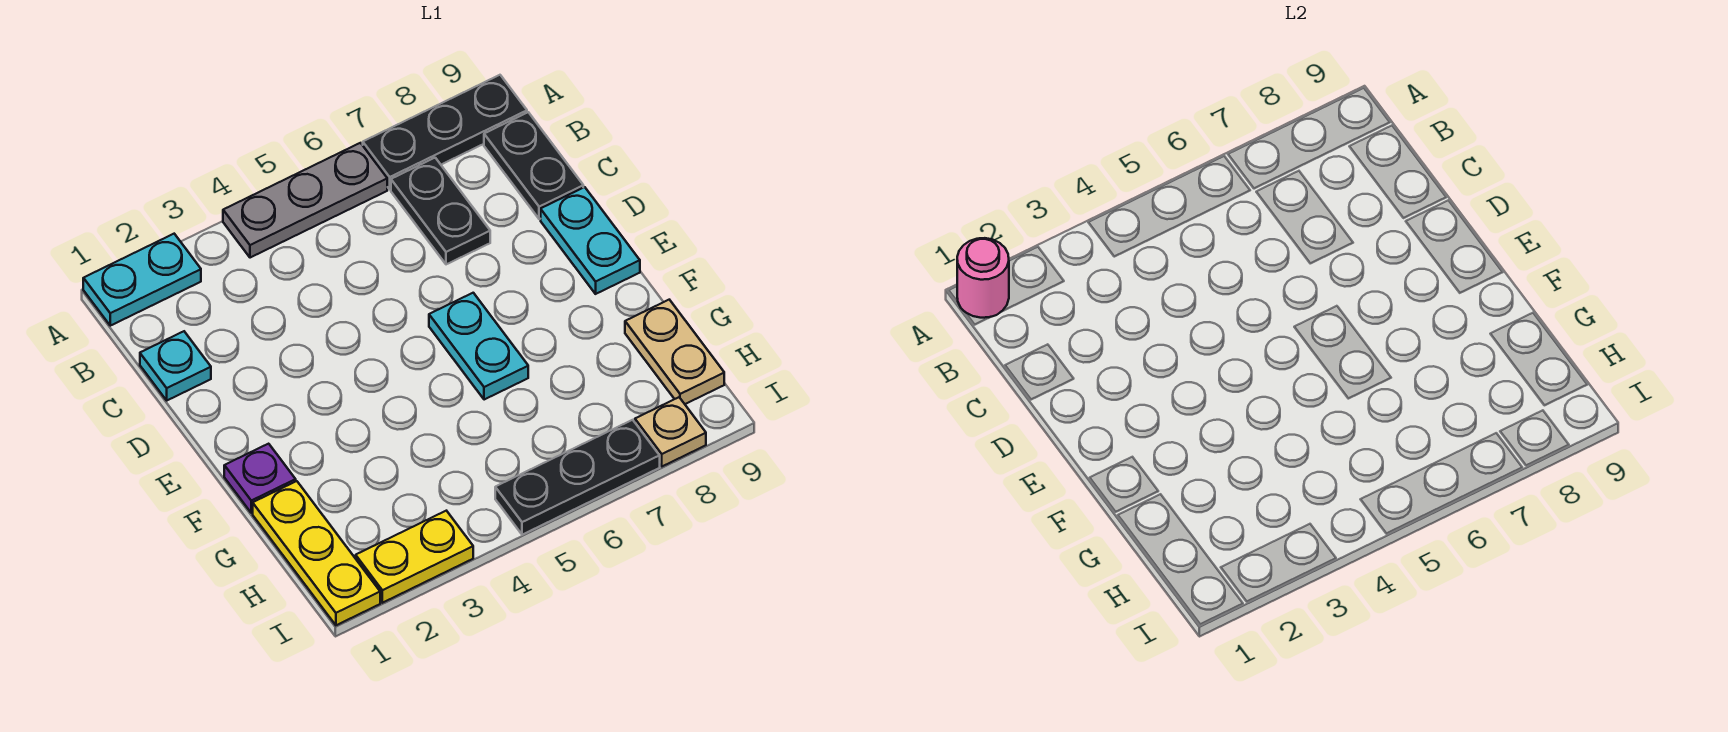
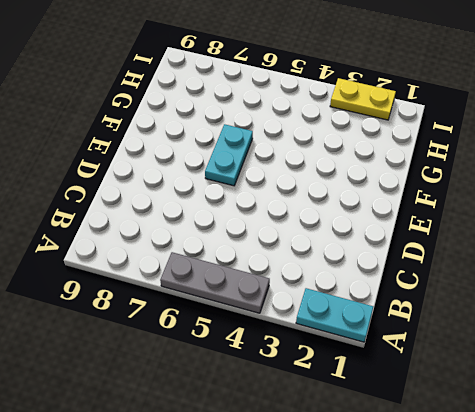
none -> black 1x3 plate [363,75,527,189]
none -> black 1x2 plate [391,158,490,264]
none -> black 1x2 plate [484,112,583,219]

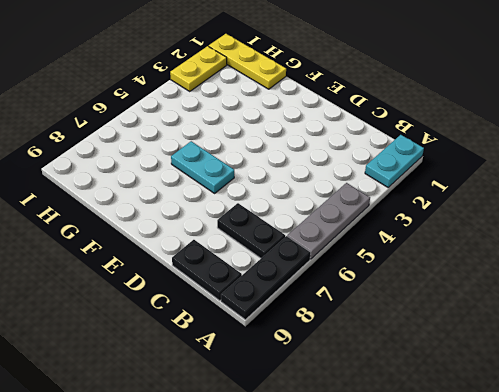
none -> cyan 1x1 plate [140,331,211,400]
none -> cyan 1x2 plate [541,187,640,294]
none -> purple 1x1 plate [224,444,296,513]

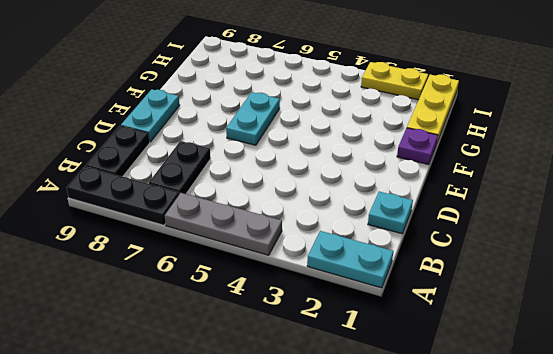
none -> tan 1x2 plate [625,300,724,404]
none -> black 1x3 plate [495,420,660,535]
none -> tan 1x1 plate [635,397,706,466]

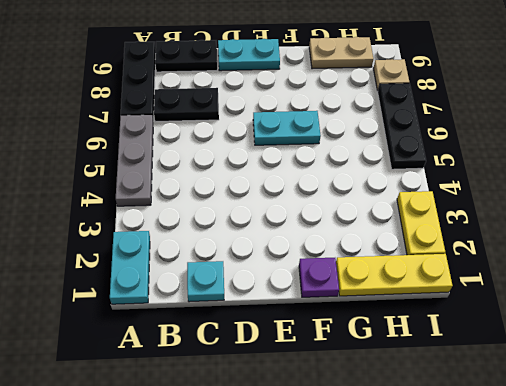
none -> pink 1x1 round brick [957,238,1009,318]

